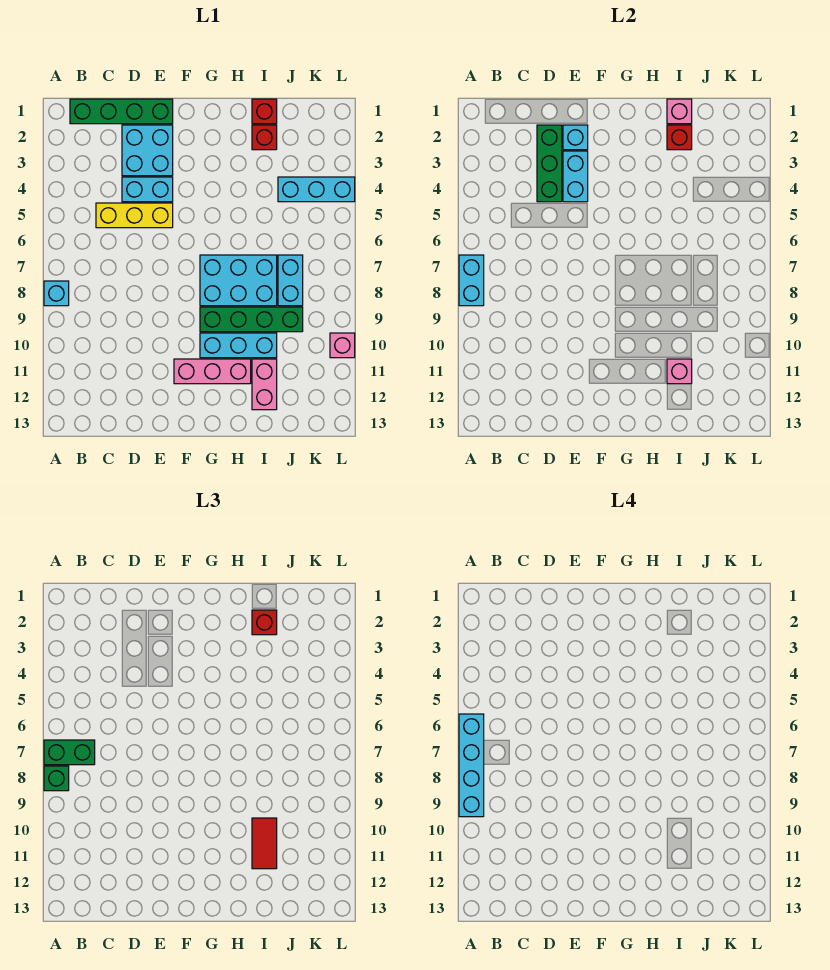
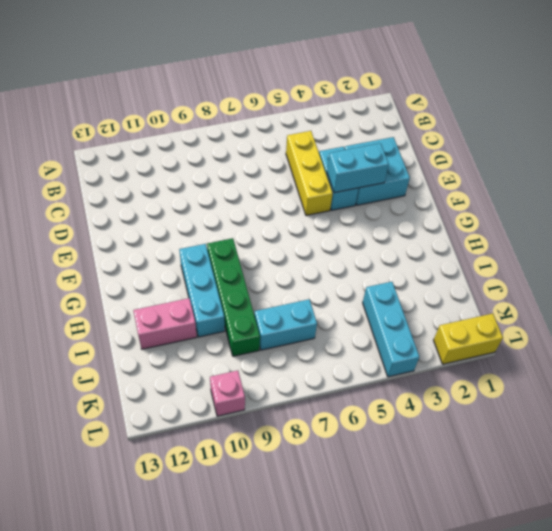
yellow 1x2 brick [434,314,503,364] -> none
none -> cyan 1x1 brick [44,281,69,306]
none -> green 1x4 brick [70,99,173,124]
none -> pink 1x3 brick [174,359,251,384]

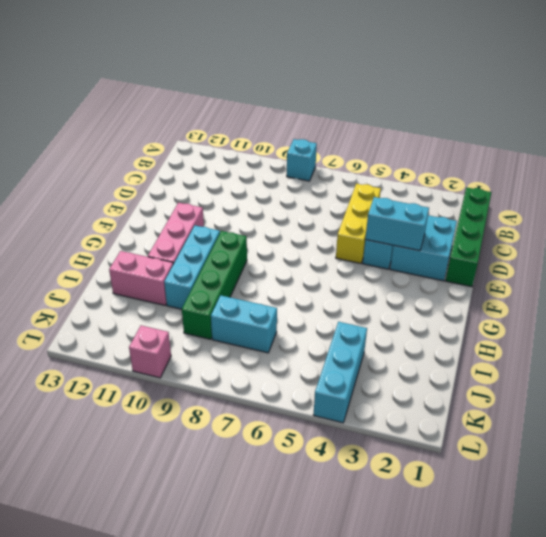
none -> cyan 2x3 brick [200,255,277,306]
none -> red 1x1 brick [252,99,277,124]
none -> red 1x1 brick [252,125,277,150]

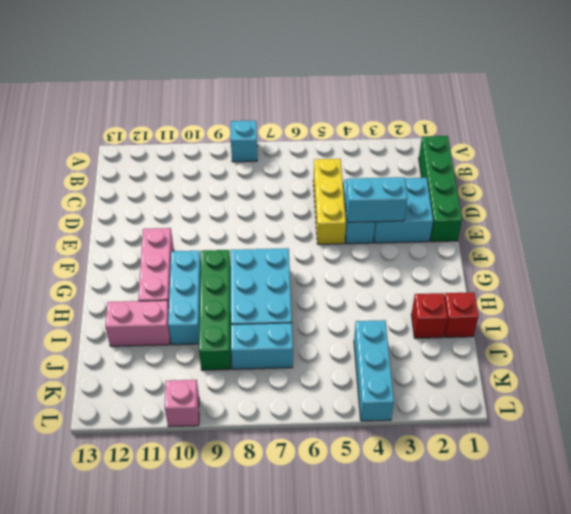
none -> cyan 1x2 brick [459,255,484,306]
none -> green 1x3 brick [537,125,562,202]
none -> cyan 1x1 brick [563,125,588,150]

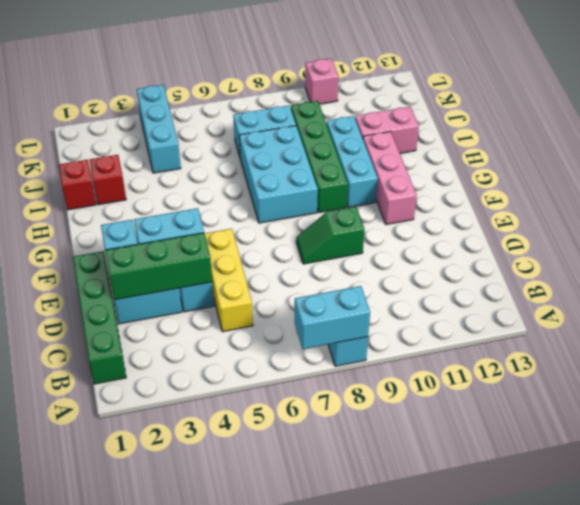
green 1x2 slope [296,207,364,264] -> none
none -> pink 1x1 brick [667,99,692,124]
none -> red 1x1 brick [667,125,692,150]
none -> pink 1x1 brick [667,359,692,384]

